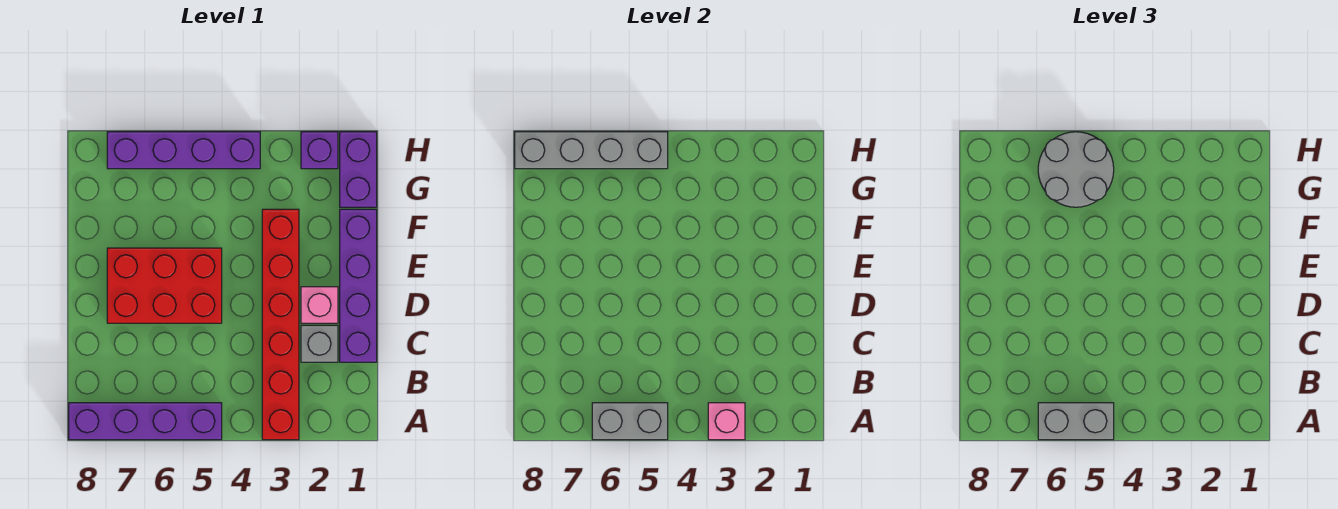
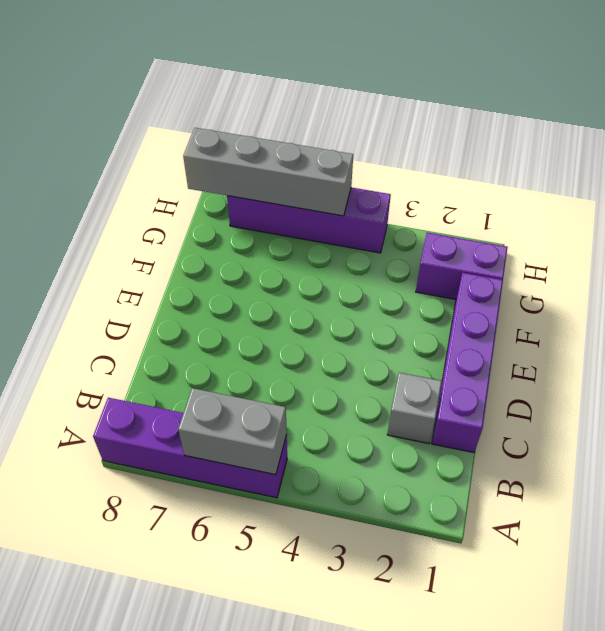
purple 1x2 brick [416,233,508,300] -> purple 1x2 brick turned to [340,132,377,207]
none -> red 1x6 brick [262,209,299,440]
none -> pink 1x1 brick [301,287,338,323]
none -> red 2x3 brick [107,248,222,323]

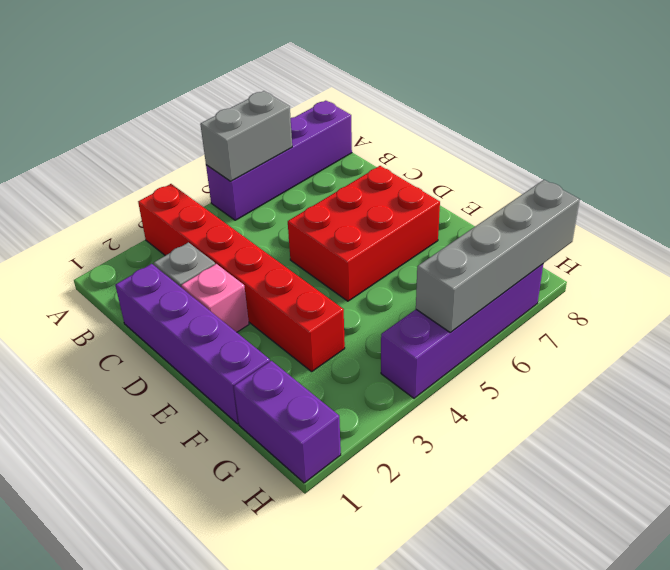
none -> purple 1x1 brick [301,132,338,169]
none -> pink 1x1 brick [708,403,745,440]
none -> grey 1x2 brick [1038,403,1114,440]

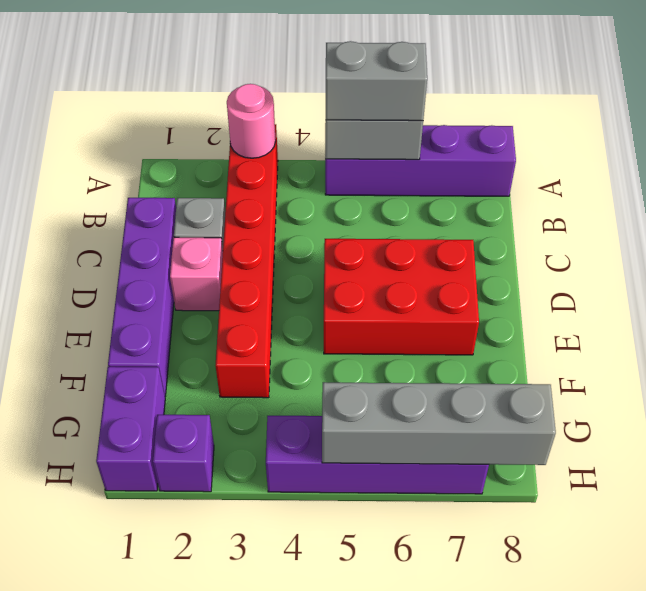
pink 1x1 round brick [227,84,276,158] -> pink 1x1 brick [708,403,745,440]
none -> grey 2x2 round brick [1038,132,1114,207]

